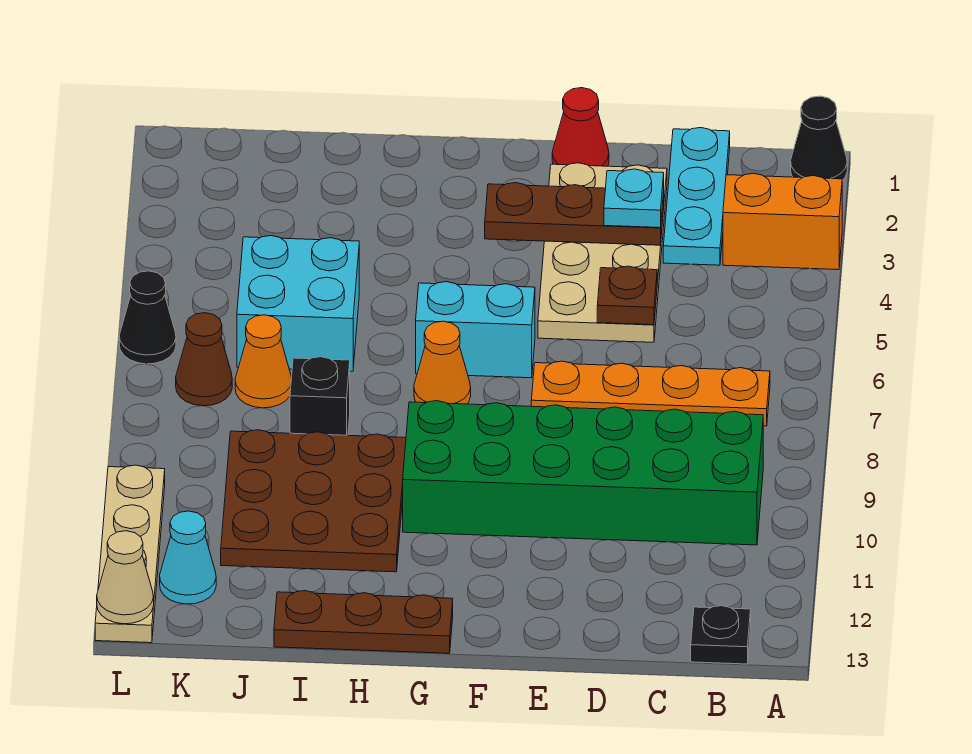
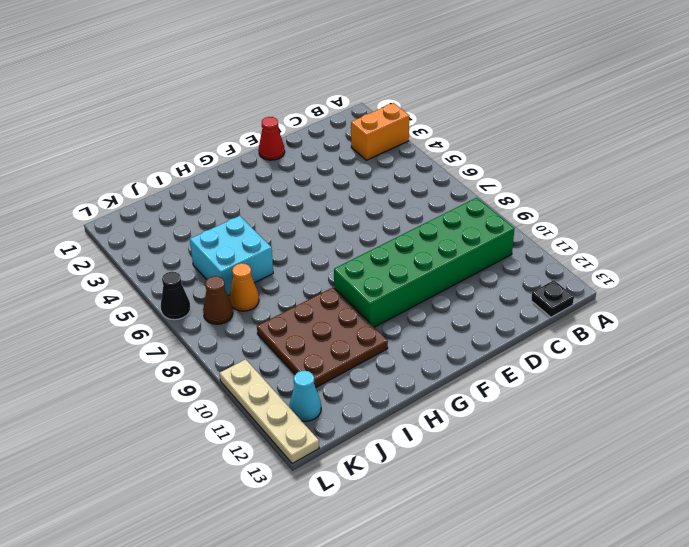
none -> black 1x1 cone [791,96,847,180]
none -> orange 1x4 plate [531,361,770,426]
none -> cyan 1x3 plate [663,128,730,265]

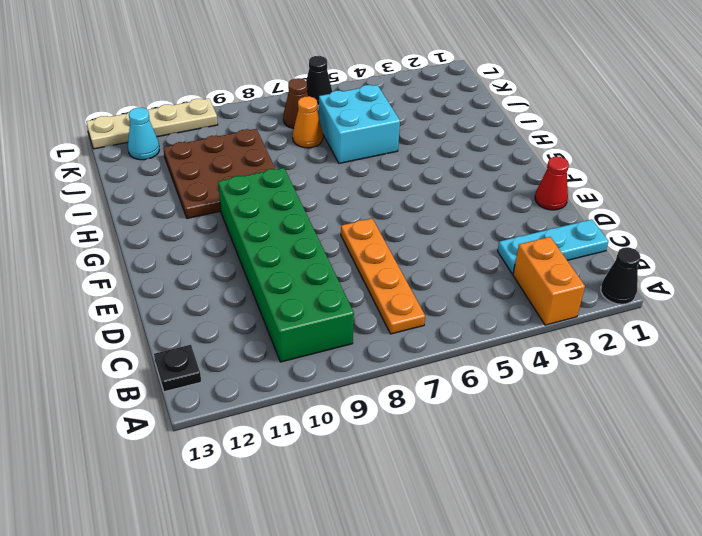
none -> tan 2x4 plate [538,163,667,342]
none -> cyan 1x2 brick [416,282,535,378]
none -> orange 1x1 cone [414,321,471,404]

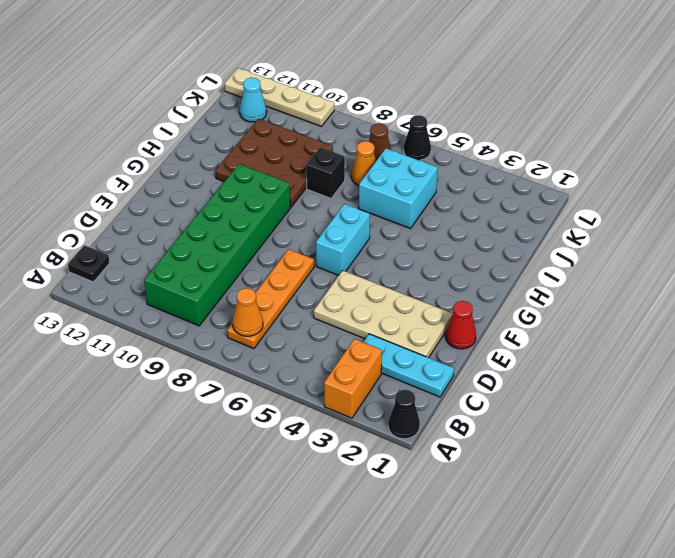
orange 1x1 cone [233,288,263,336] -> orange 1x1 cone moved to [414,321,471,404]
none -> brown 1x3 plate [274,591,453,653]
none -> brown 1x3 plate [485,183,664,245]
none -> brown 1x1 plate [597,266,657,325]

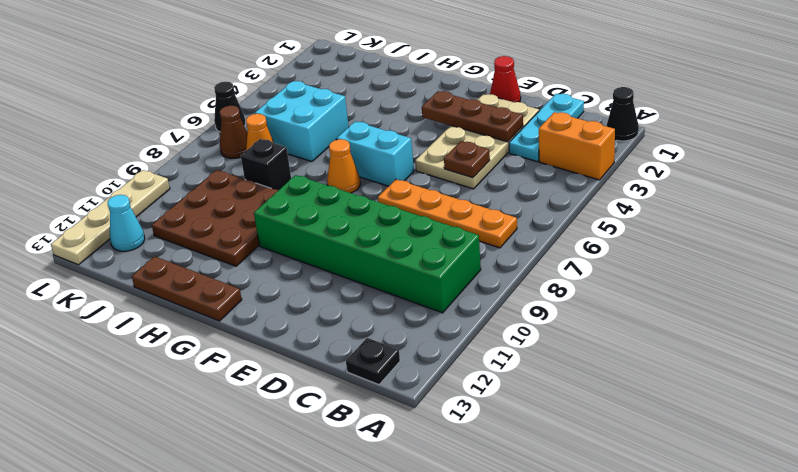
none -> tan 1x1 cone [97,531,154,624]
none -> cyan 1x1 plate [604,169,664,228]

